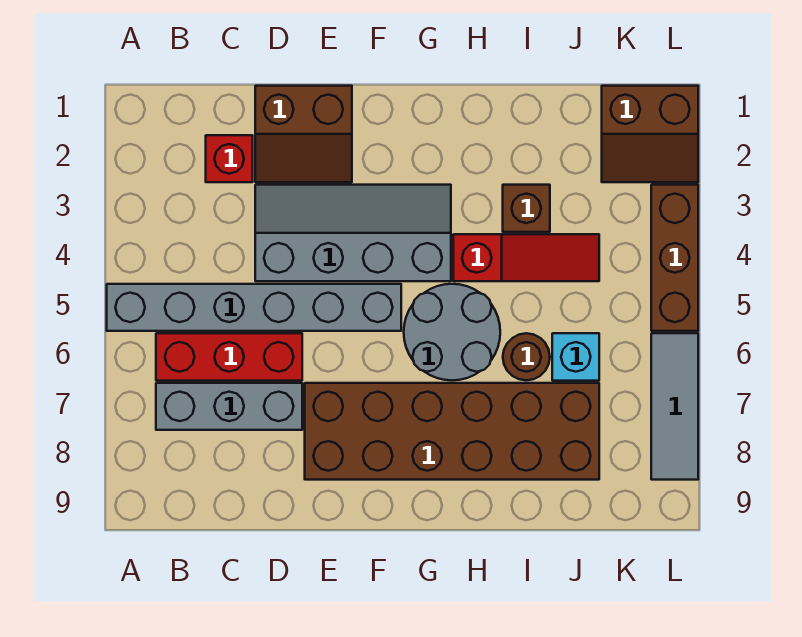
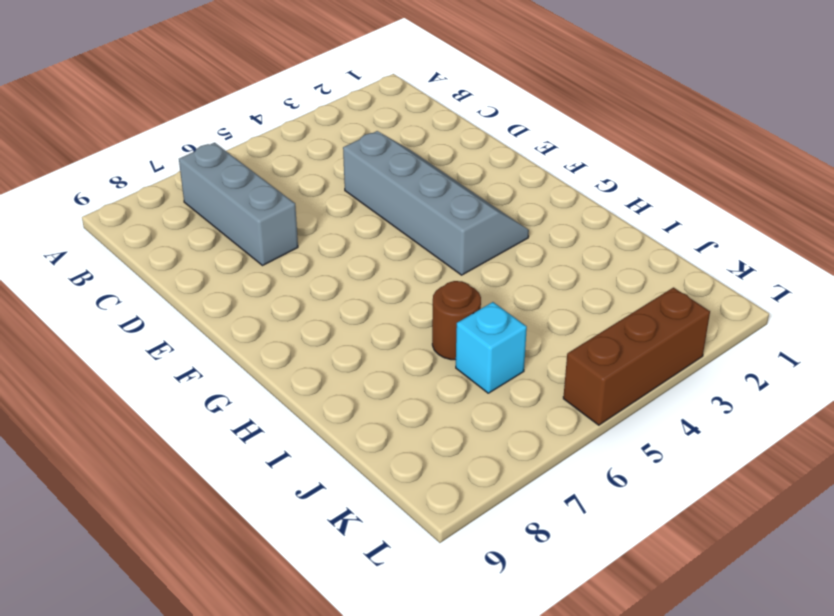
none -> grey 1x6 brick [107,284,401,331]
none -> red 1x3 brick [156,333,302,381]
none -> red 1x1 brick [206,135,253,182]

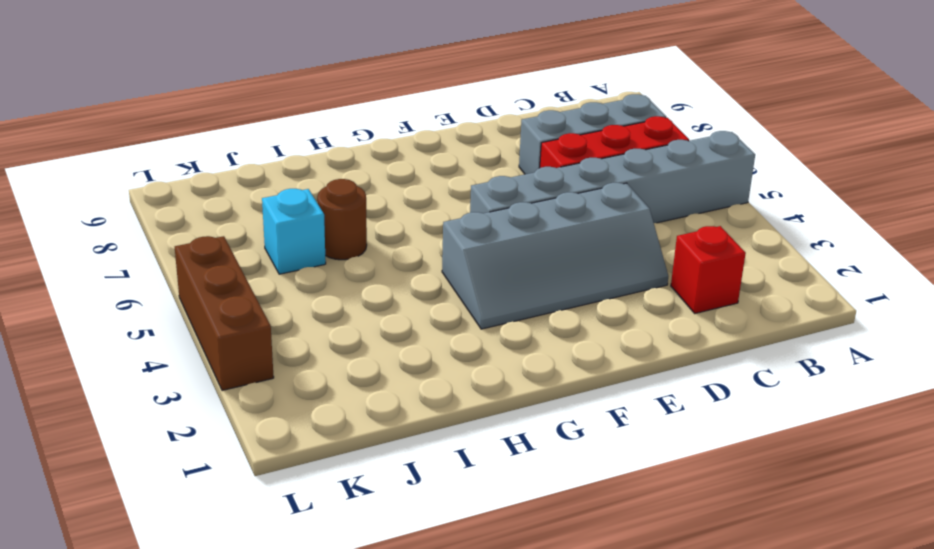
none -> brown 2x2 slope [255,86,352,182]
none -> brown 2x6 brick [305,383,599,480]
none -> grey 2x2 round brick [404,284,500,380]

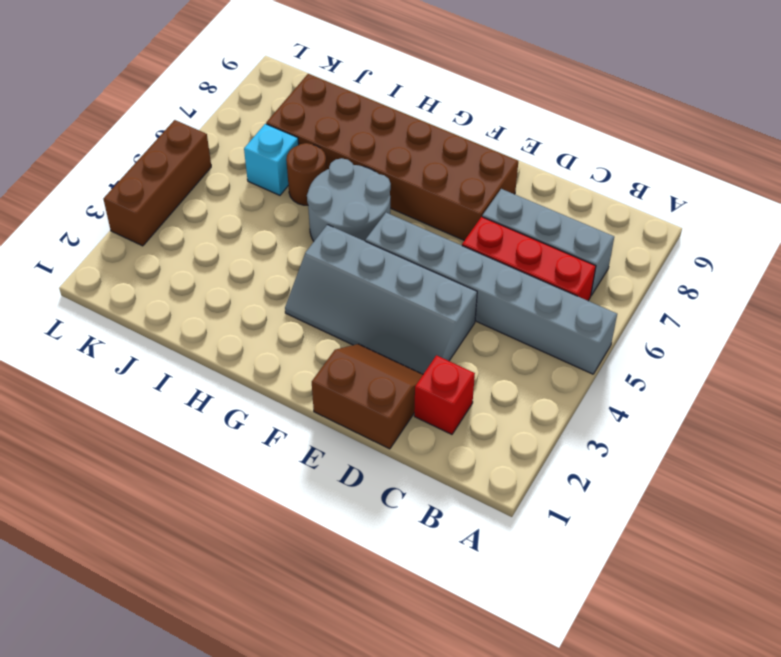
none -> red 1x3 slope [453,234,599,281]
none -> brown 1x1 brick [503,185,550,232]
none -> brown 2x2 slope [602,86,698,182]

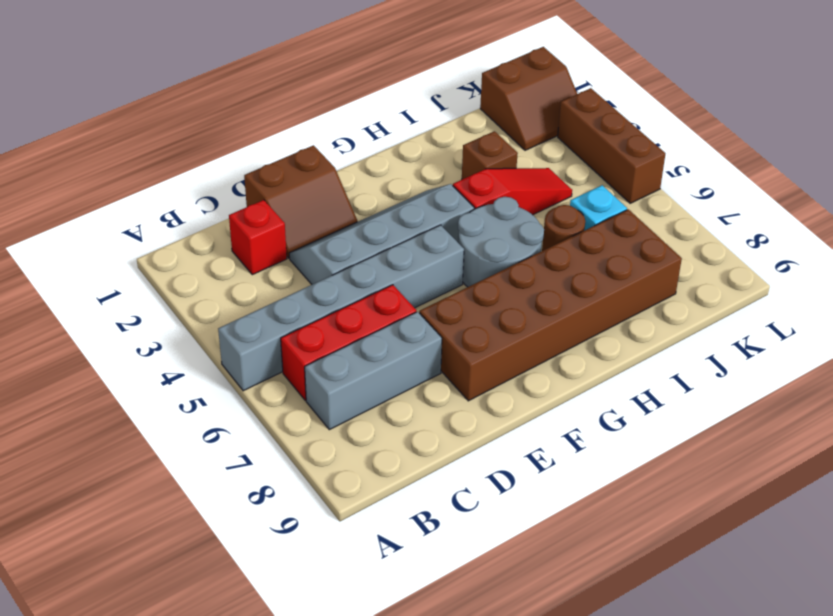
none -> grey 1x3 tile [651,333,698,480]

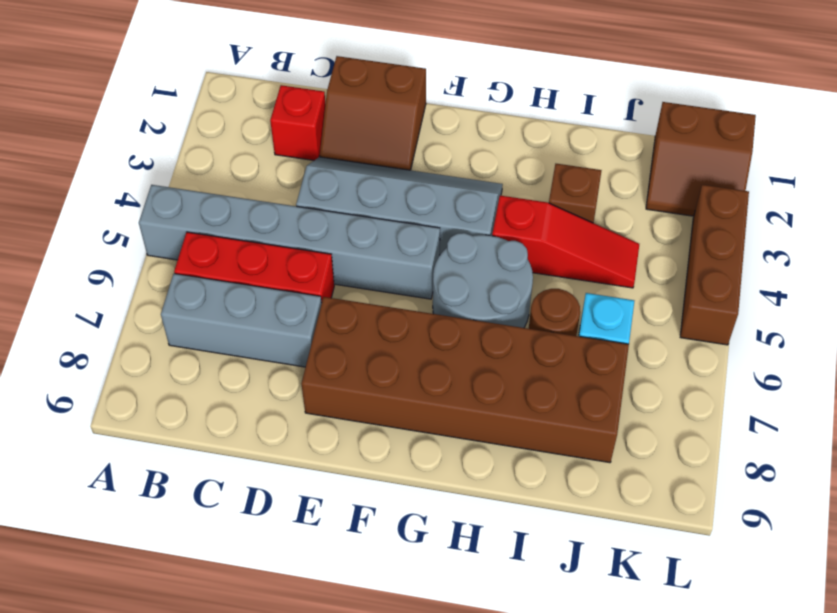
none -> grey 1x3 tile [651,333,698,480]

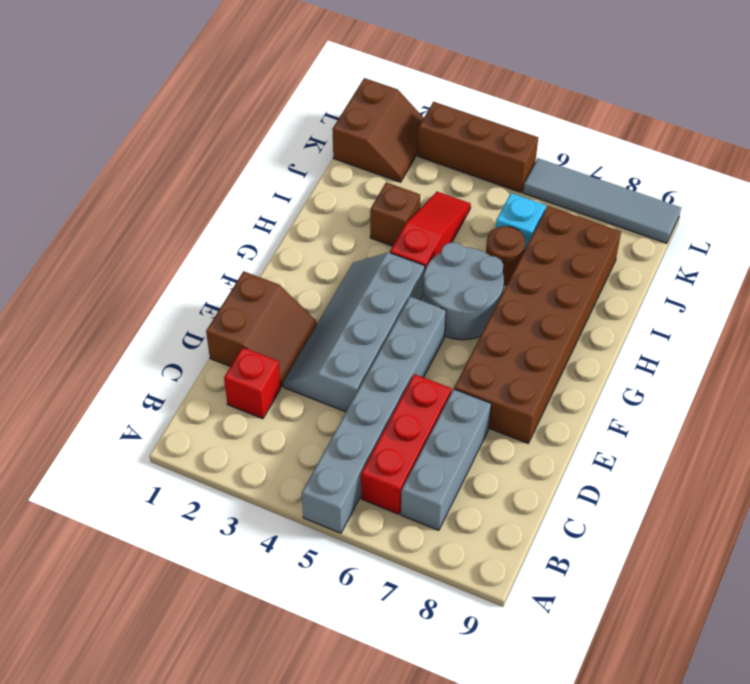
grey 1x4 tile [523,158,681,243] -> grey 1x3 tile [651,333,698,480]

